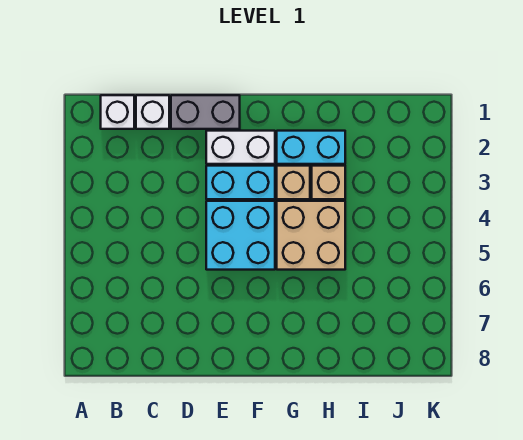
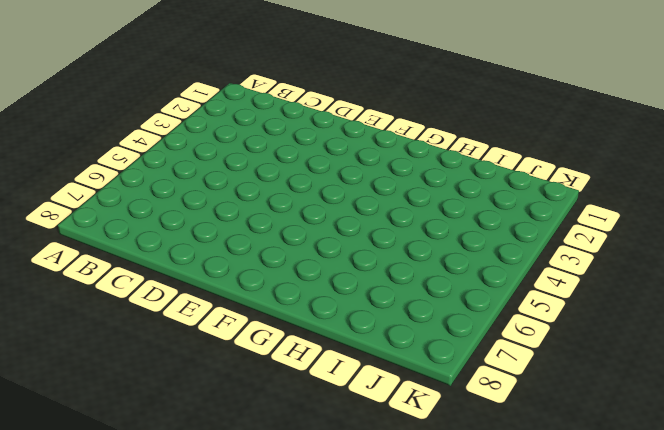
none -> white 1x1 brick [101,95,134,129]
none -> white 1x1 brick [136,95,169,129]

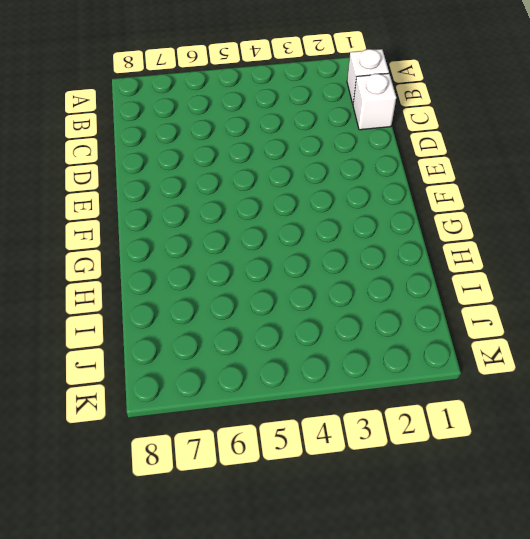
none -> grey 1x2 brick [171,95,240,129]
none -> white 1x2 brick [206,131,275,164]

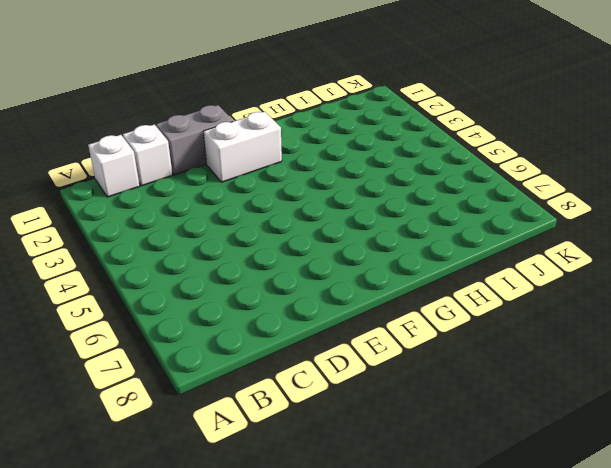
none -> cyan 1x2 brick [206,166,275,199]
none -> cyan 2x2 brick [206,201,275,270]

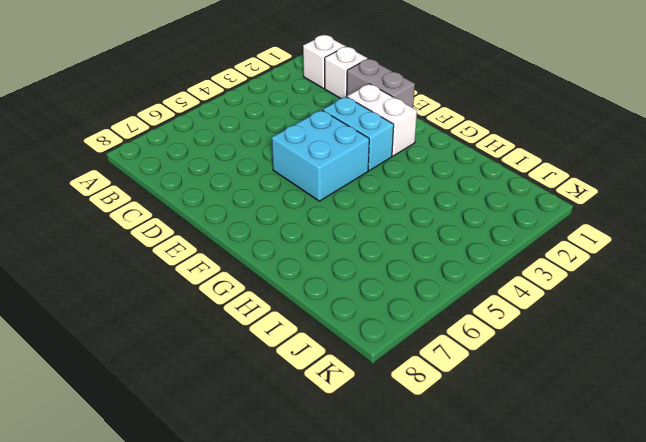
none -> cyan 1x2 brick [277,131,345,164]
none -> tan 1x1 brick [277,166,310,199]

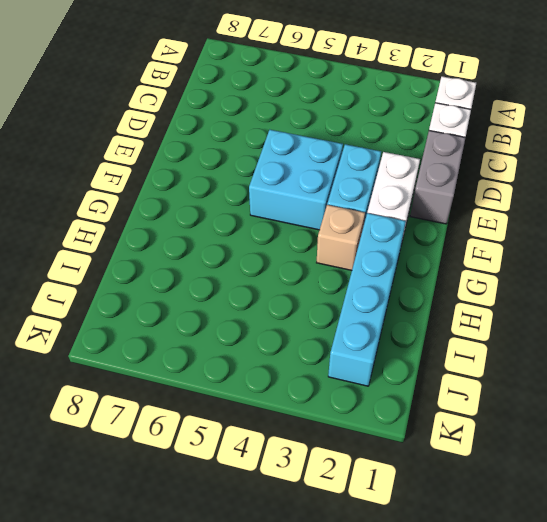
cyan 1x4 brick [328,213,406,386] -> cyan 1x2 brick [277,131,345,164]
none -> tan 2x2 brick [277,201,345,270]
none -> tan 1x1 brick [312,166,345,199]

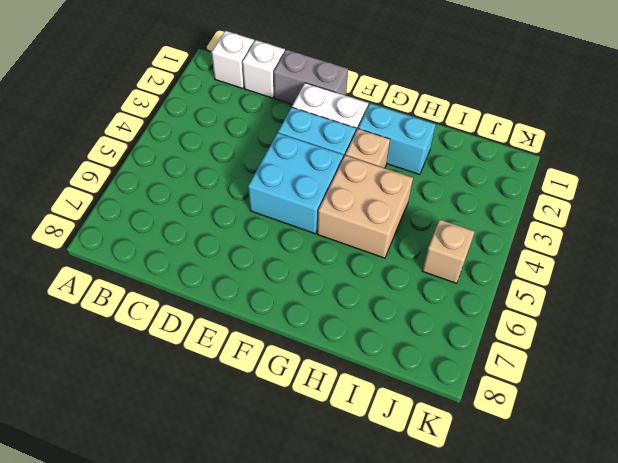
tan 1x1 brick [422,220,475,283] -> tan 1x1 brick moved to [312,166,345,199]

